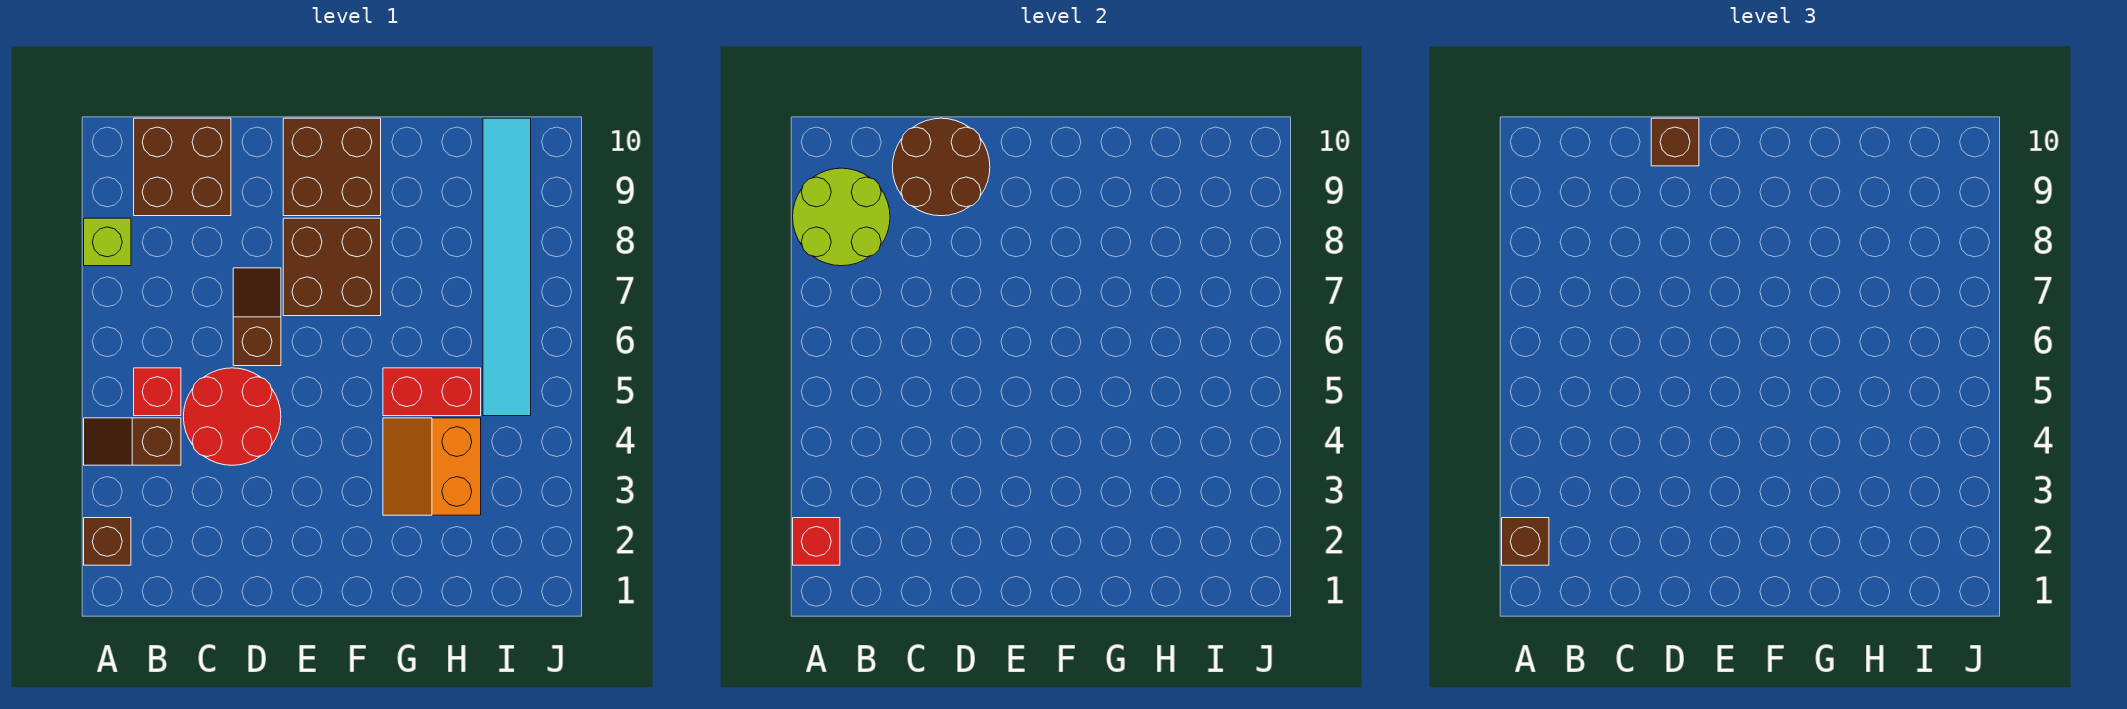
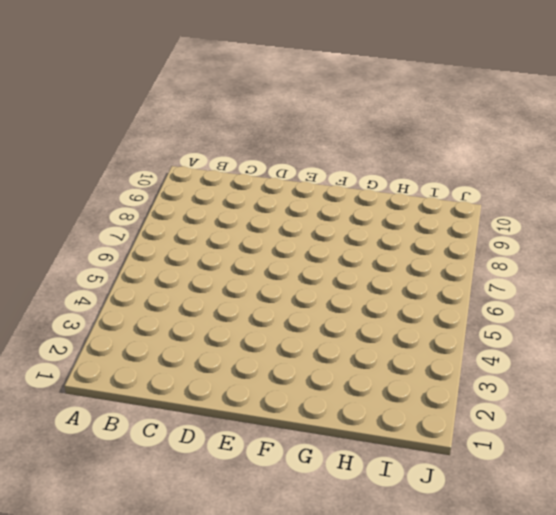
none -> brown 1x1 brick [84,518,131,565]
none -> brown 1x2 slope [84,418,181,465]
none -> lime 1x1 brick [84,218,131,266]

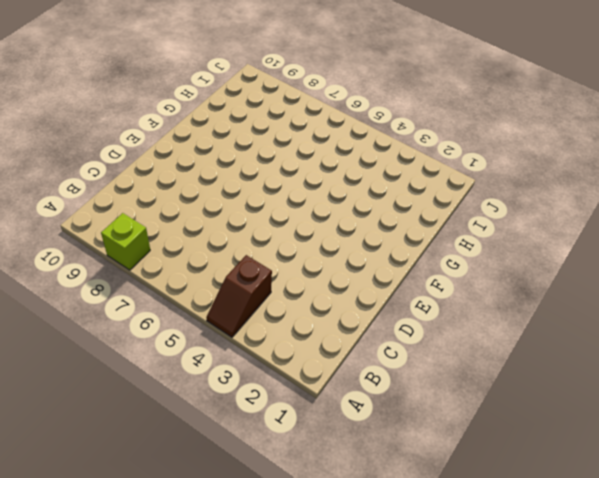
none -> brown 1x1 brick [84,518,131,565]
none -> red 1x1 brick [134,368,181,416]
none -> brown 2x2 brick [134,118,231,216]

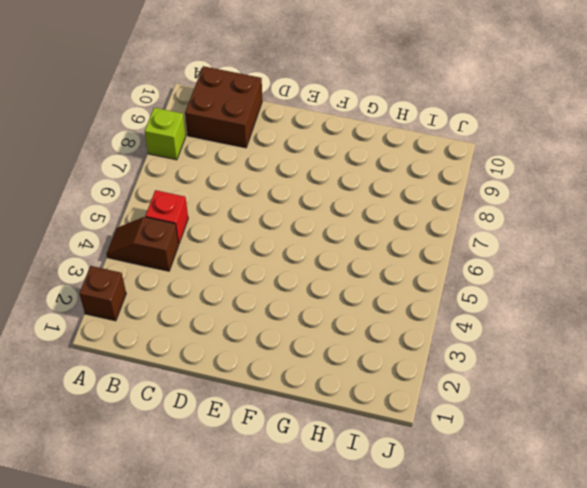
none -> red 2x2 round brick [183,368,281,465]
none -> brown 1x2 slope [233,268,281,366]
none -> brown 2x2 brick [283,218,381,316]

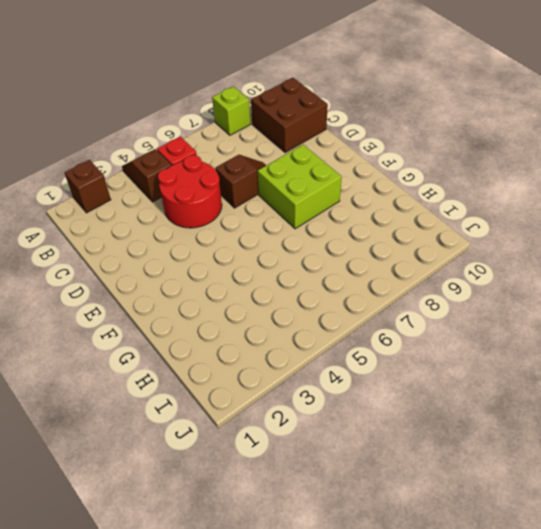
lime 2x2 brick [258,145,342,229] -> brown 2x2 brick [283,218,381,316]
none -> brown 2x2 brick [283,118,381,216]
none -> orange 2x2 slope [383,418,481,515]
none -> red 1x2 brick [383,368,481,416]

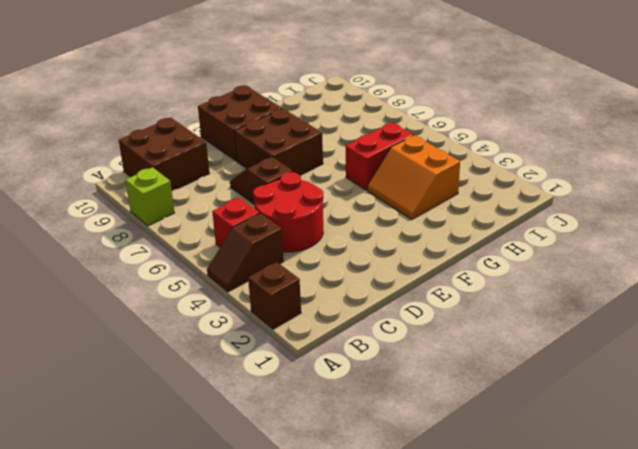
none -> cyan 1x6 tile [483,118,531,416]
none -> red 1x1 brick [793,518,840,565]
none -> lime 2x2 round brick [793,168,890,266]

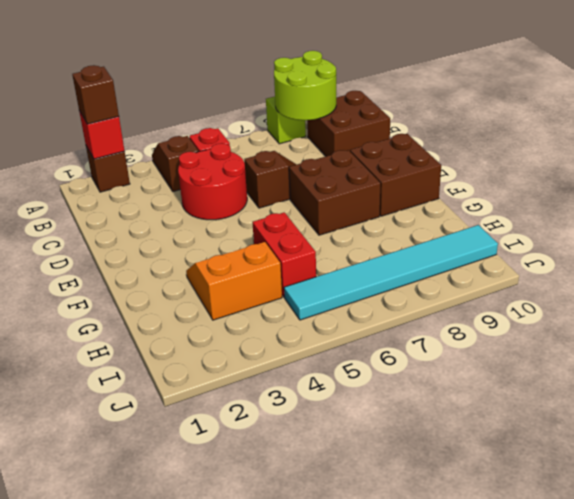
none -> brown 2x2 round brick [892,118,990,216]
none -> brown 1x1 brick [1651,118,1699,166]

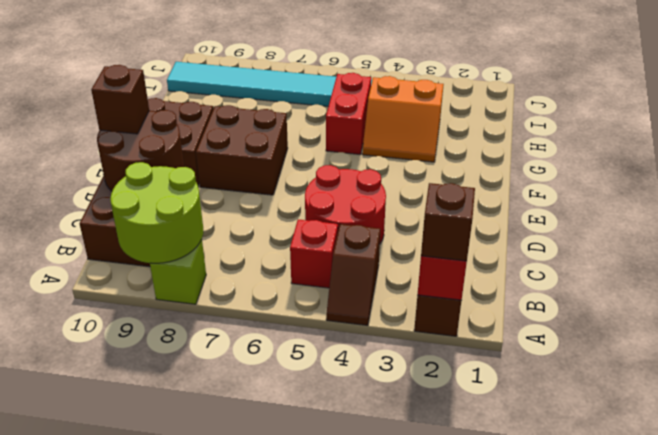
none -> brown 1x2 slope [233,268,281,366]

